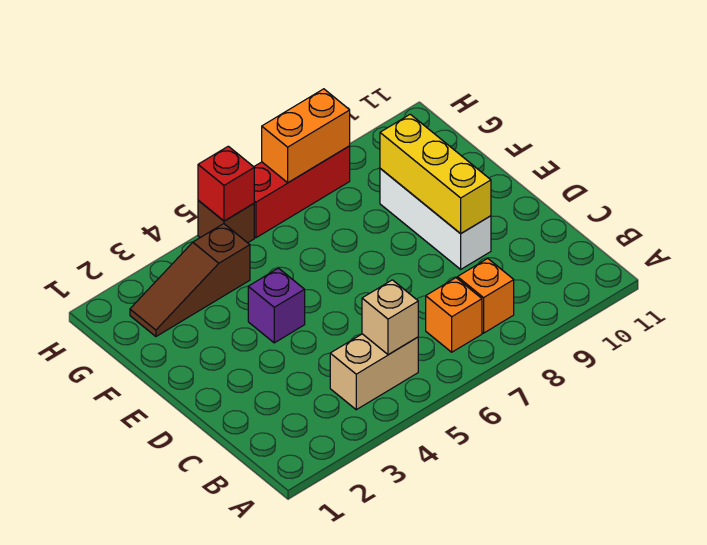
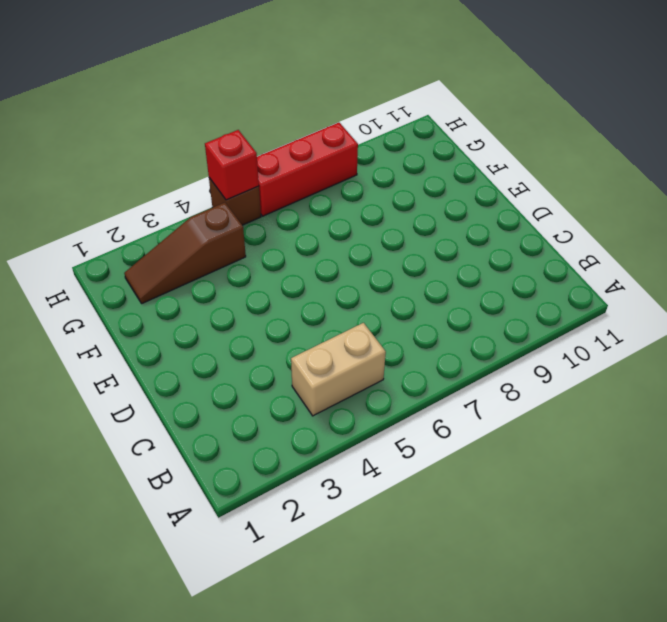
none -> orange 1x1 brick [426,278,482,352]
none -> orange 1x1 brick [458,259,514,333]
none -> white 1x3 brick [380,169,491,269]

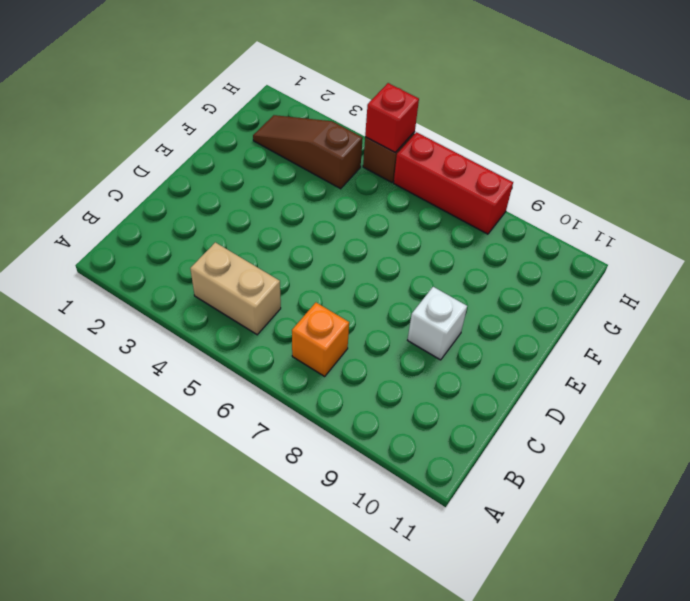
white 1x1 brick [408,287,467,360] -> white 1x3 brick [380,169,491,269]
none -> orange 1x1 brick [458,259,514,333]
none -> purple 1x1 brick [248,268,305,343]
none -> tan 1x1 brick [362,280,418,355]

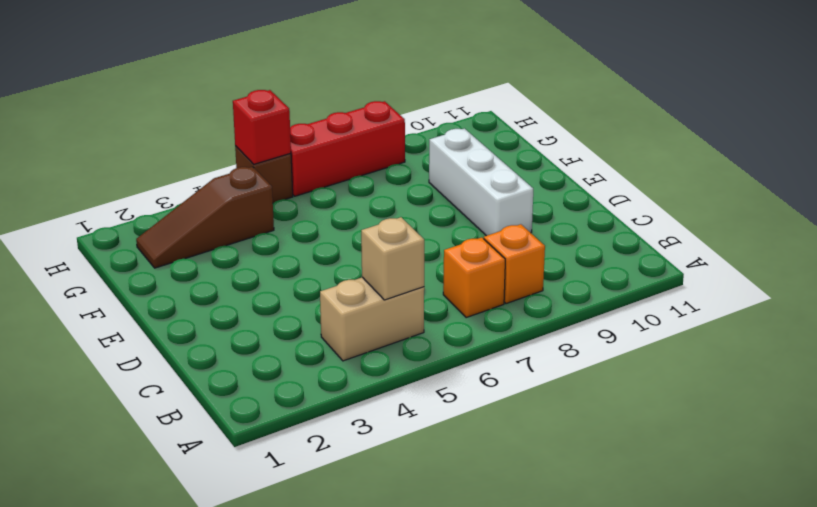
none -> purple 1x1 brick [248,268,305,343]
none -> yellow 1x3 brick [380,114,491,234]
none -> orange 1x2 brick [262,89,350,183]

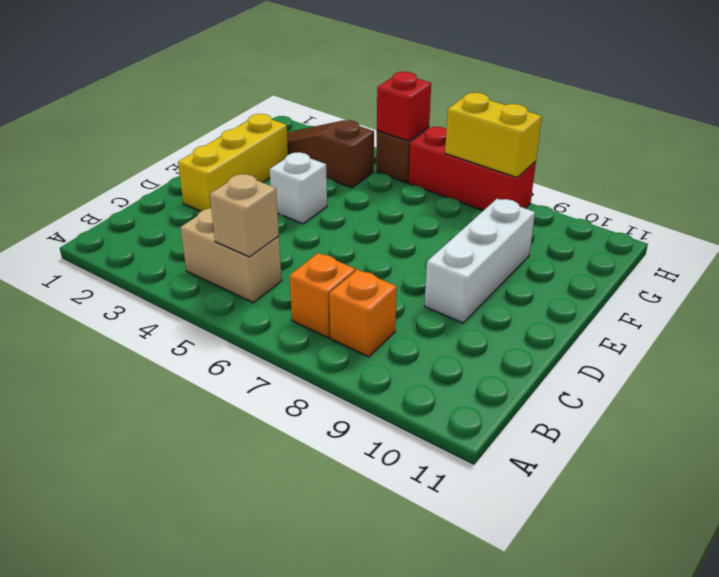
yellow 1x3 brick [178,114,288,211] -> yellow 1x3 brick moved to [380,114,491,234]
white 1x1 brick [270,152,327,224] -> purple 1x1 brick [248,268,305,343]
yellow 1x2 brick [445,93,542,177] -> orange 1x2 brick [262,89,350,183]

